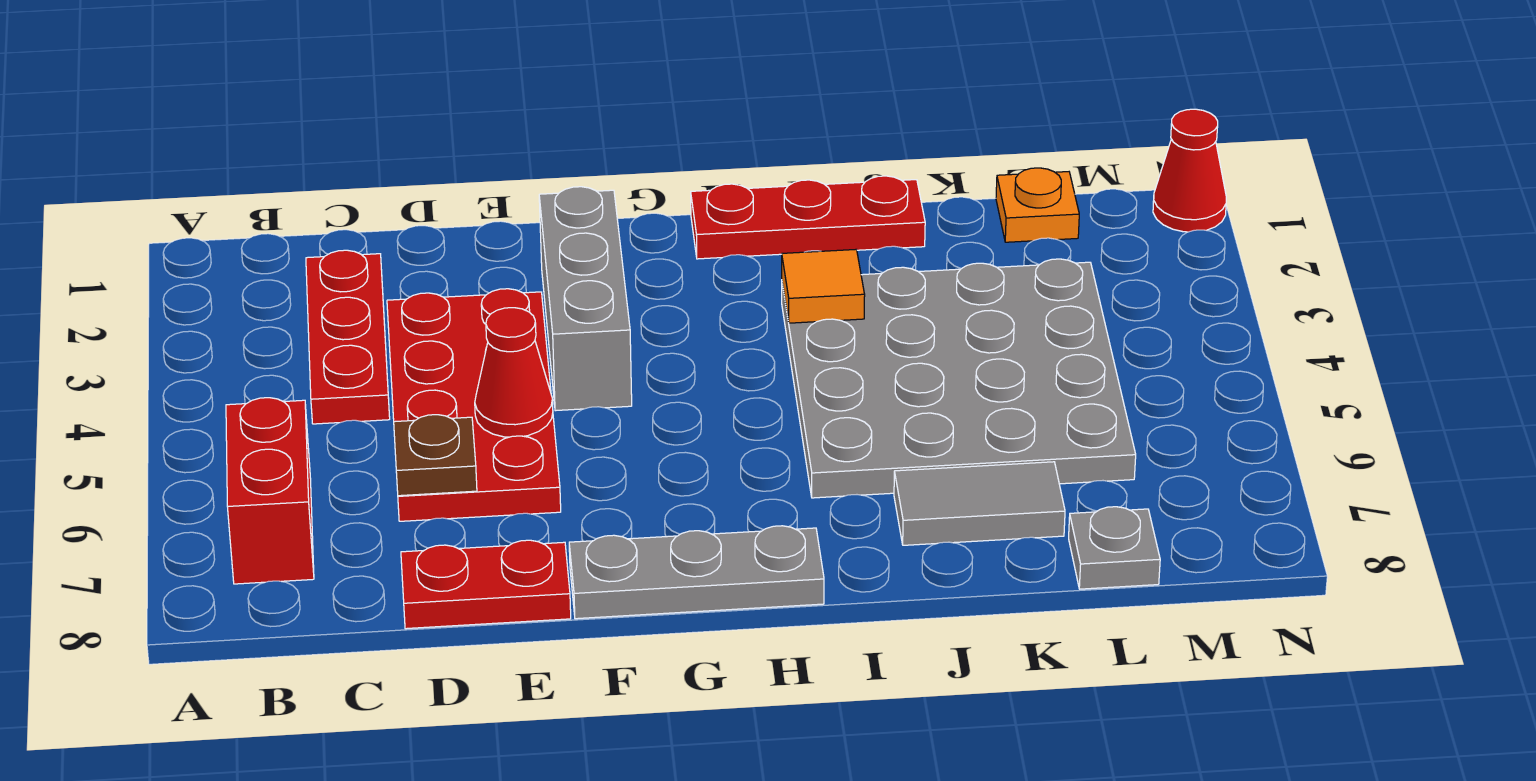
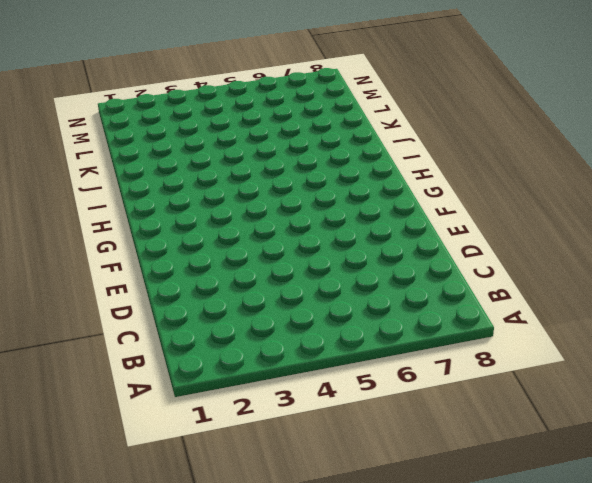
none -> red 1x2 brick [226,398,314,584]
none -> red 1x3 plate [306,250,390,424]
none -> red 2x4 plate [387,289,561,521]

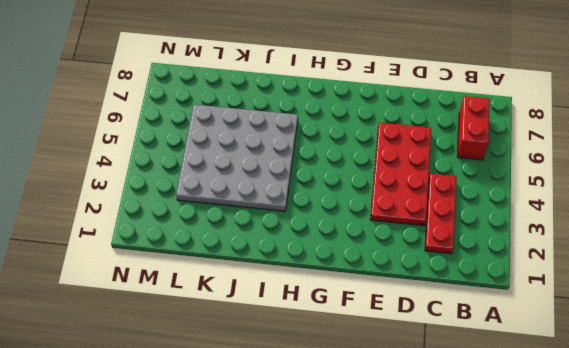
none -> red 1x2 plate [401,540,571,629]
none -> grey 1x3 brick [539,187,632,411]
none -> grey 1x3 plate [569,526,824,619]

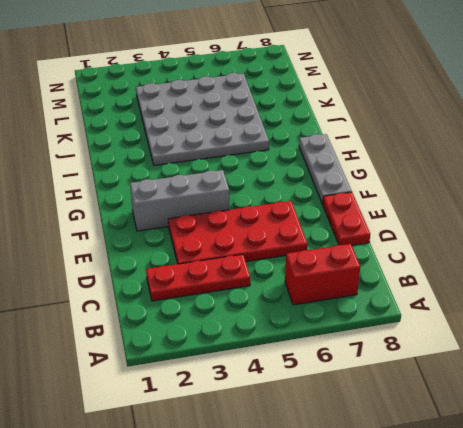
none -> red 1x3 plate [691,176,925,259]
none -> grey 1x2 tile [894,462,1065,545]
none -> orange 1x1 plate [996,168,1079,242]

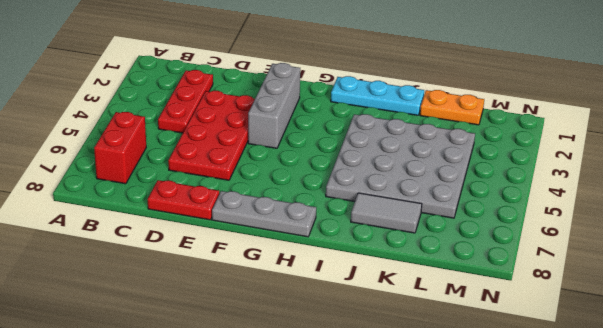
cyan 1x3 plate [331,76,424,115] -> red 1x3 plate [691,176,925,259]
orange 1x2 plate [420,90,484,125] -> orange 1x1 plate [996,168,1079,242]
none -> grey 1x1 plate [1069,507,1160,589]
none -> red 1x1 cone [1153,109,1226,232]
none -> brown 1x1 plate [394,415,477,496]

